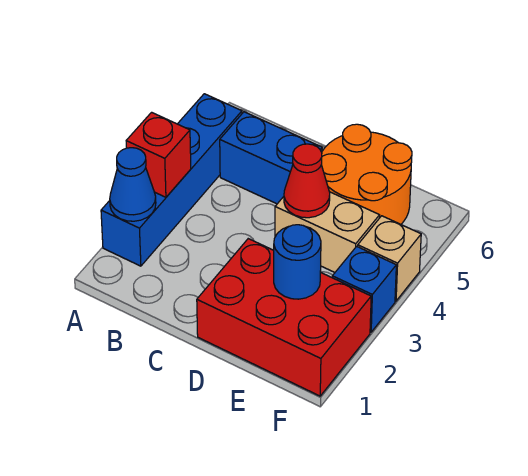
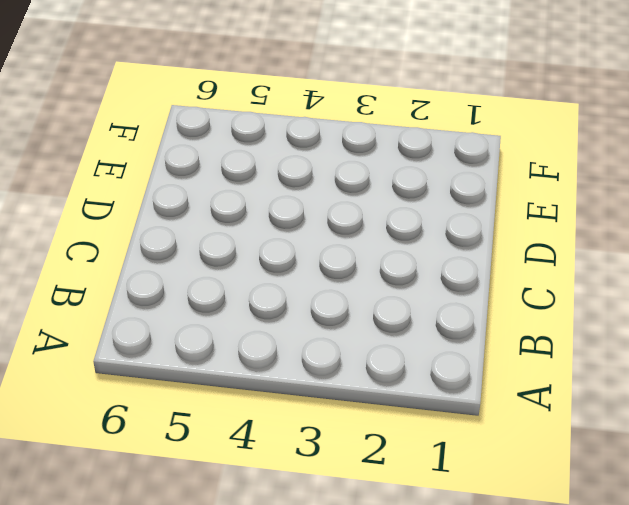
none -> blue 1x4 brick [101,94,242,266]
none -> blue 1x2 brick [220,112,322,204]

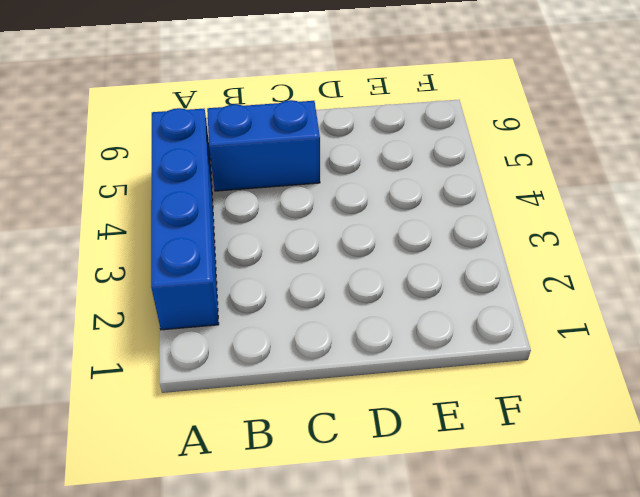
none -> red 2x3 brick [197,239,371,396]
none -> tan 1x2 brick [275,192,380,272]

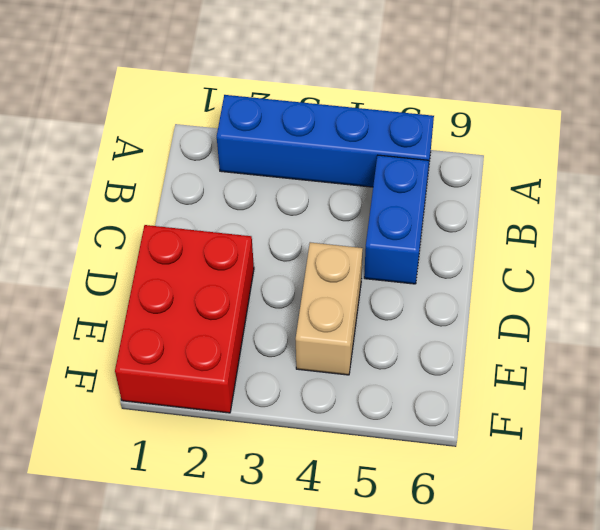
none -> orange 2x2 round brick [321,124,412,224]
none -> blue 1x1 brick [332,246,396,332]

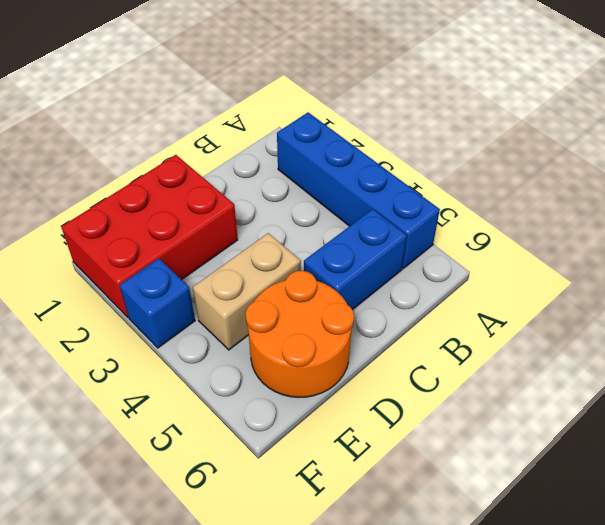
none -> tan 1x1 brick [358,216,421,301]
none -> blue 1x1 cone [110,148,156,221]

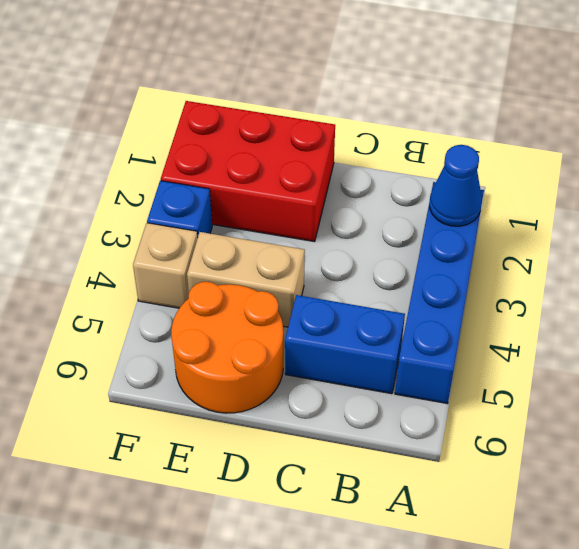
none -> red 1x1 brick [126,112,191,197]
none -> red 1x1 cone [284,144,330,218]

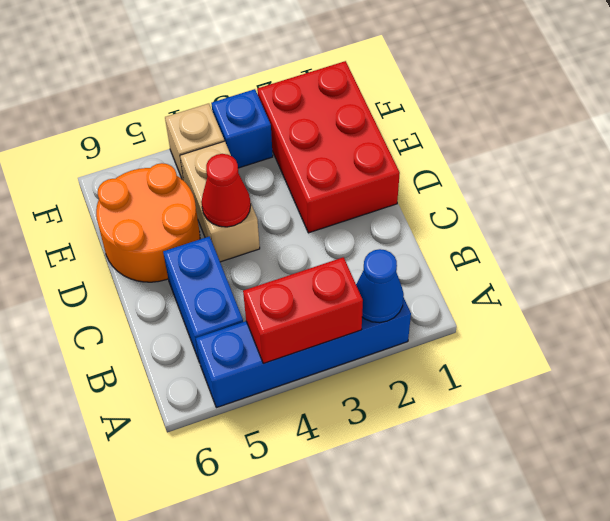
red 1x2 brick [243,257,363,364] -> red 1x1 brick [126,112,191,197]
none -> blue 1x1 round brick [274,225,321,299]

